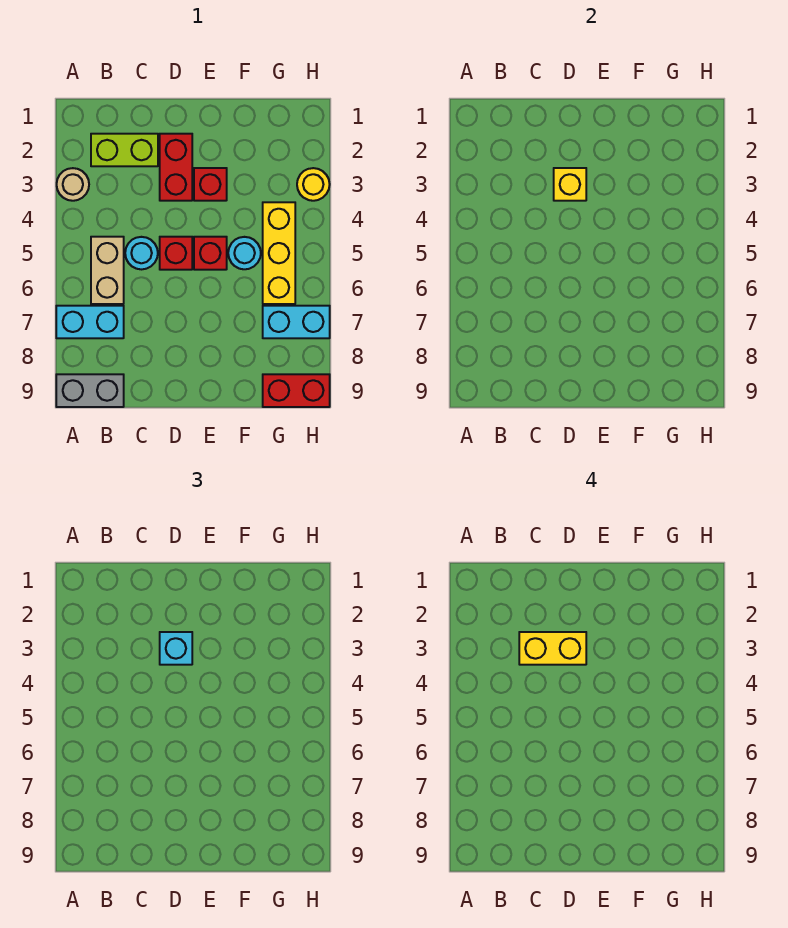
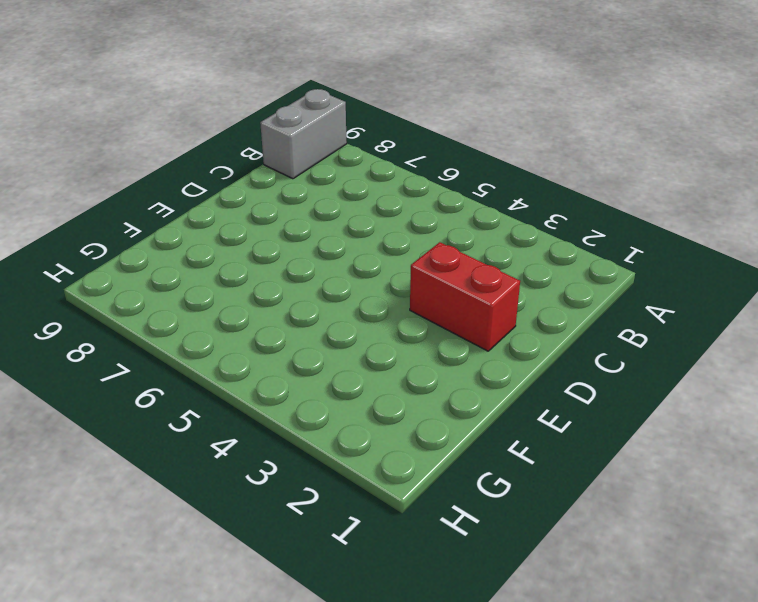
none -> tan 1x1 round brick [57,168,89,201]
none -> cyan 1x2 brick [56,306,124,338]
none -> lime 1x2 brick [91,134,158,166]

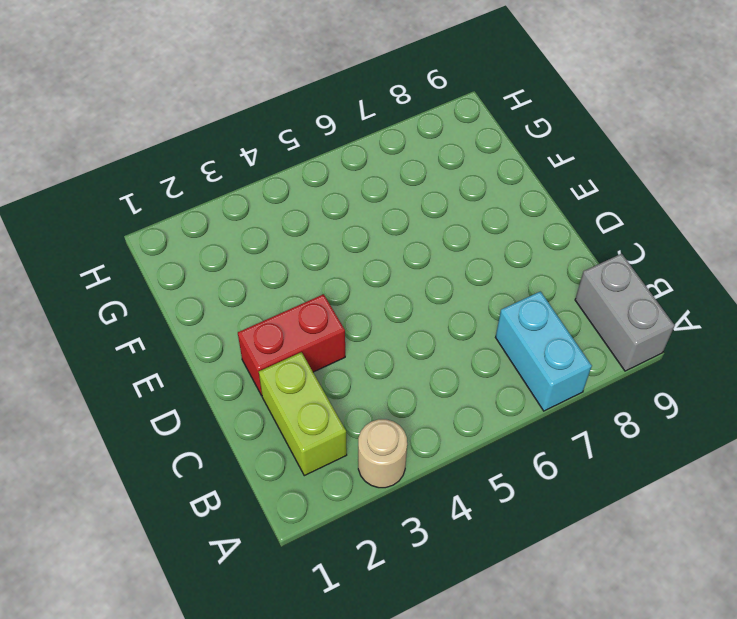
none -> tan 1x2 brick [91,237,124,304]
none -> cyan 1x1 round brick [125,237,158,269]
none -> red 1x1 brick [160,237,192,270]

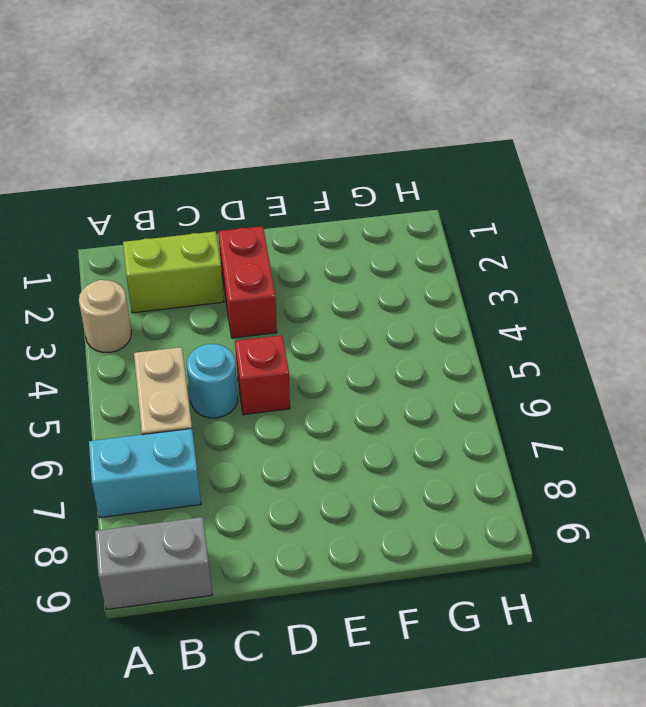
none -> red 1x1 brick [194,168,227,201]
none -> red 1x1 brick [194,237,227,270]
none -> cyan 1x1 round brick [228,237,261,269]

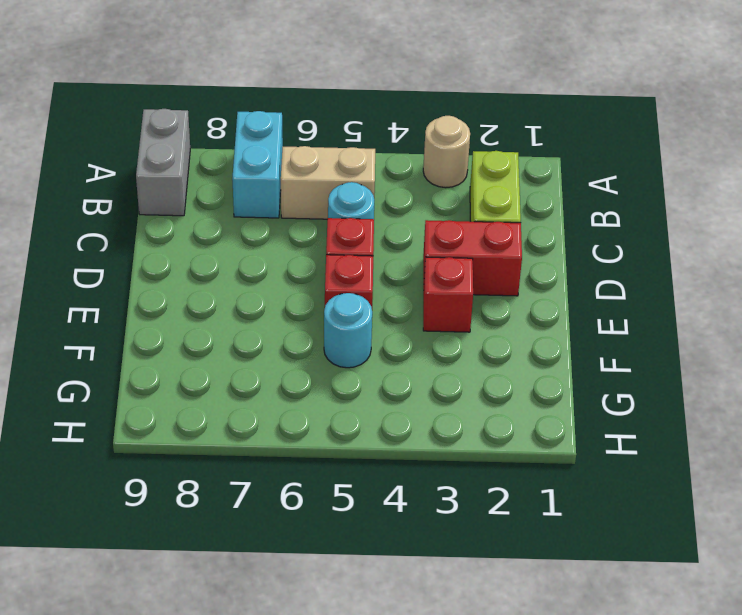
none -> yellow 1x3 brick [263,202,295,304]
none -> cyan 1x2 brick [263,306,330,338]
none -> red 1x2 brick [263,374,330,407]

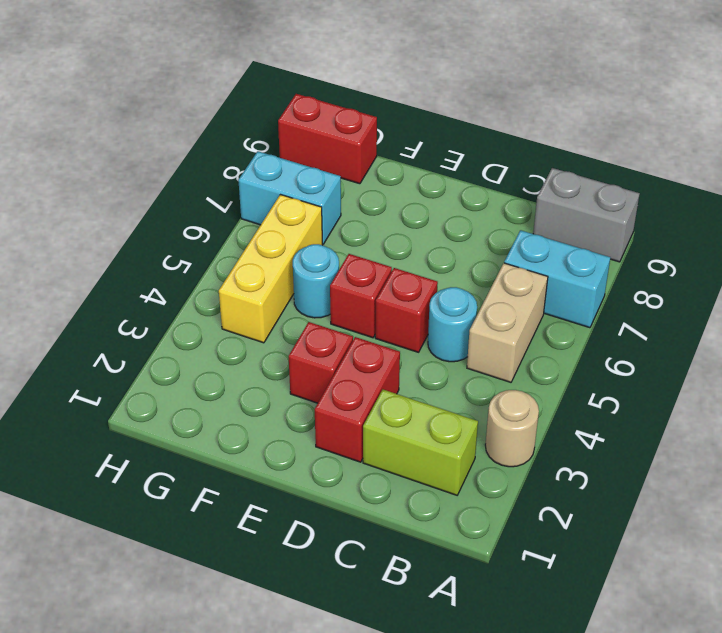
none -> yellow 1x1 round brick [297,168,330,201]
none -> yellow 1x1 brick [554,168,586,201]
none -> cyan 1x1 brick [160,632,192,665]

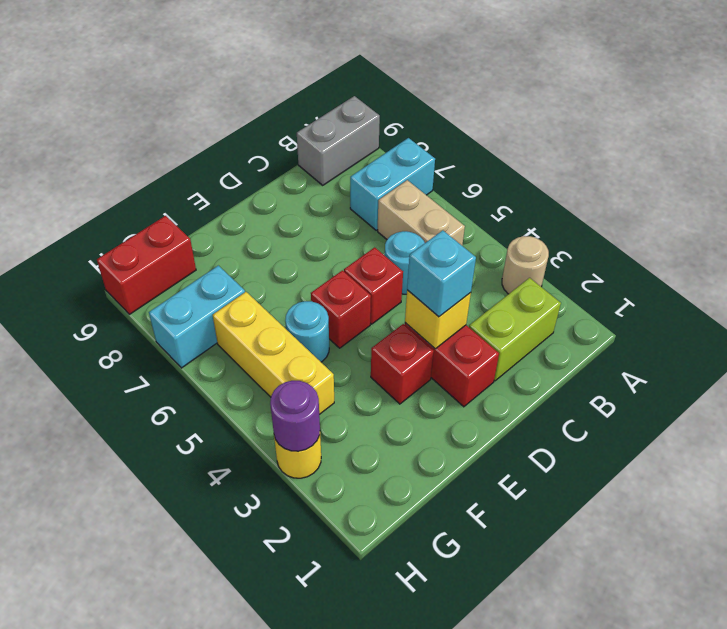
purple 1x1 round brick [270,381,320,451] -> none
none -> yellow 1x2 brick [519,632,586,665]

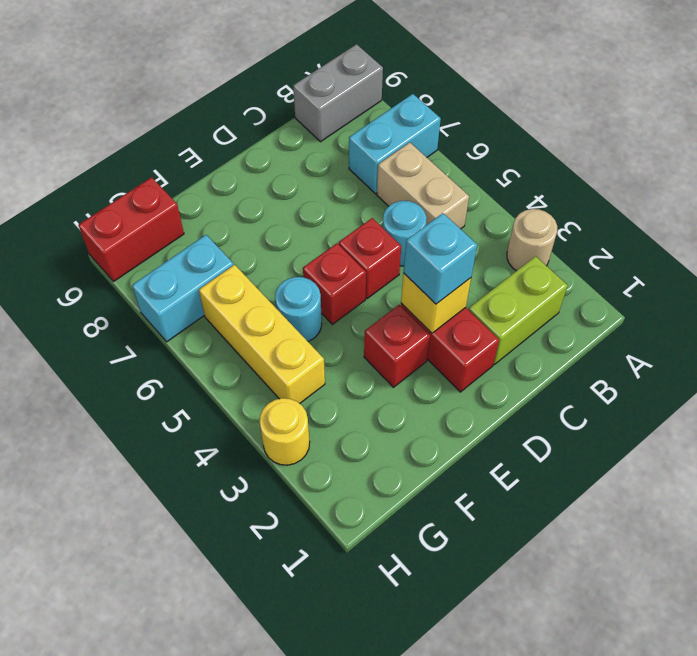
none -> yellow 1x2 brick [519,632,586,665]

